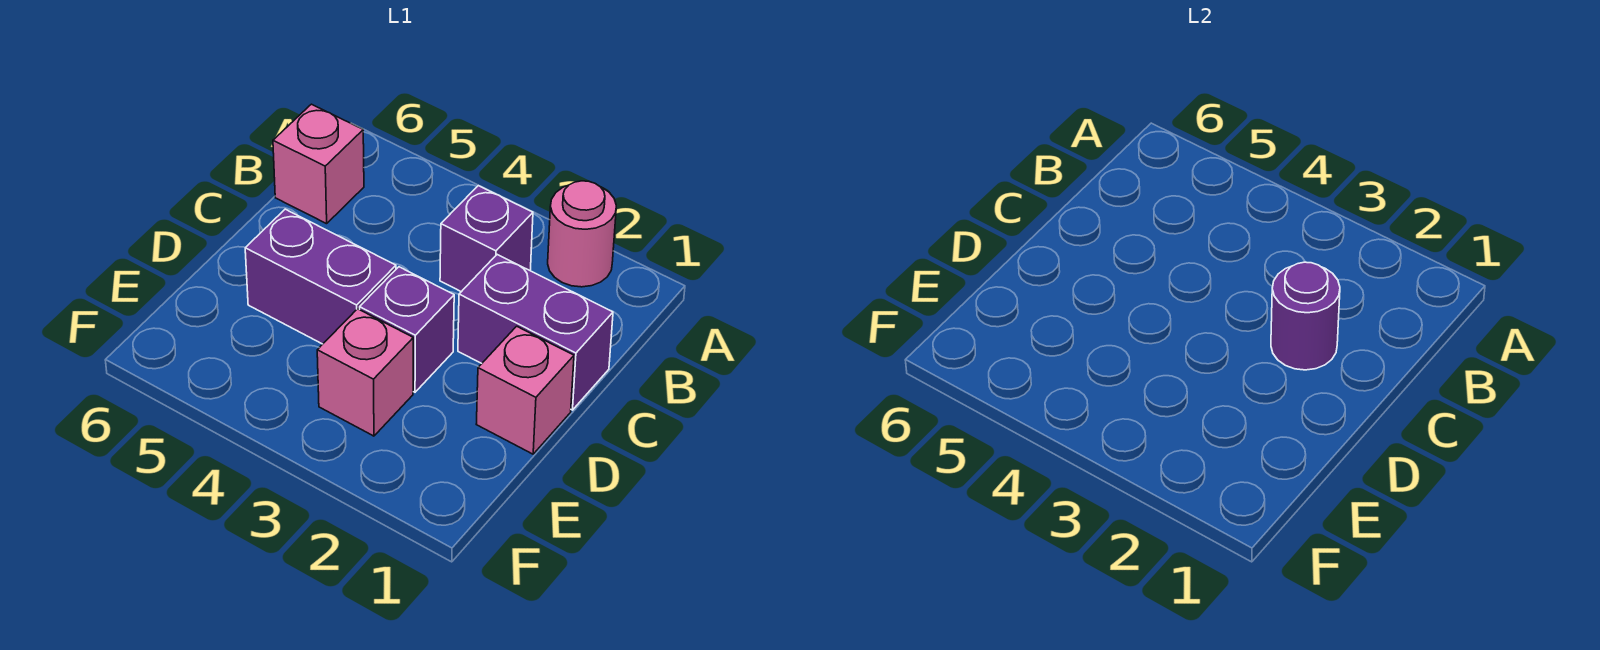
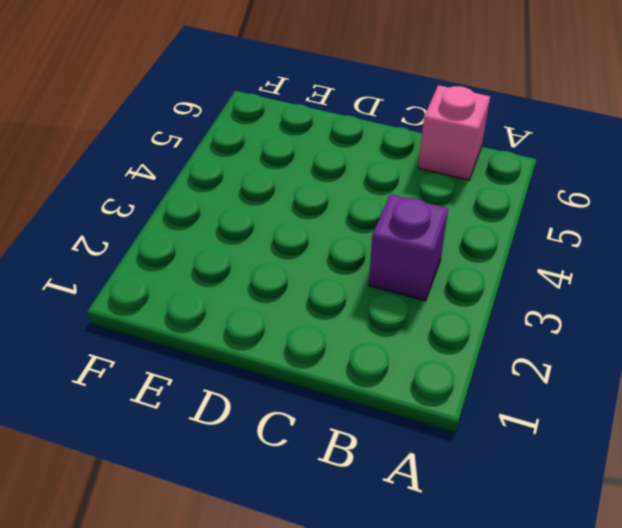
none -> pink 1x1 round brick [548,181,616,287]
none -> purple 1x2 brick [458,255,613,410]

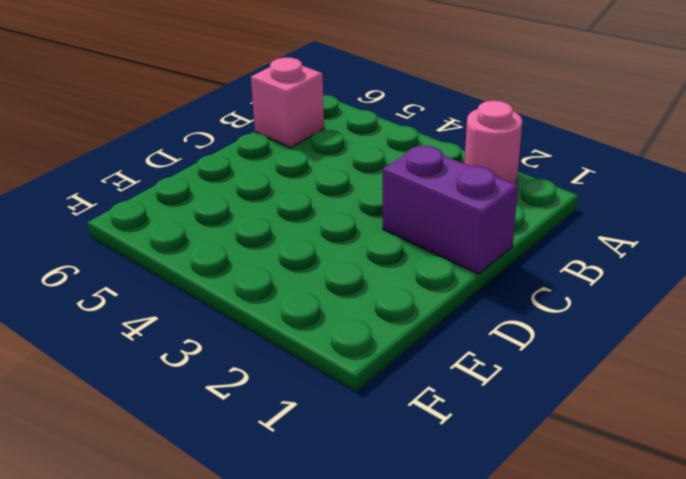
none -> purple 1x1 brick [440,186,533,292]
none -> pink 1x1 brick [476,326,574,454]

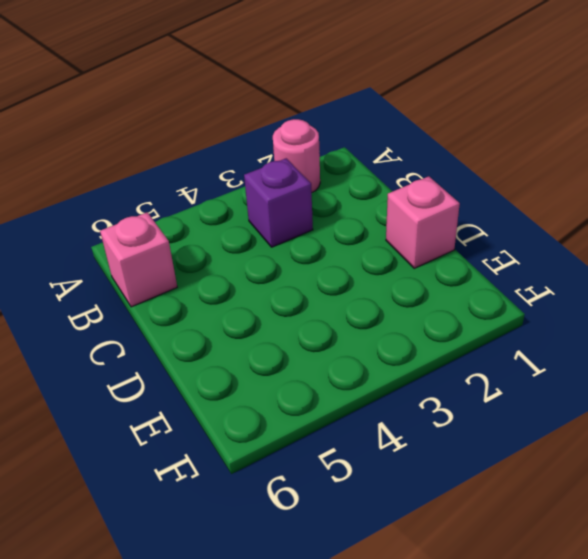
none -> purple 1x2 brick [458,255,613,410]
none -> purple 1x1 brick [360,267,454,392]

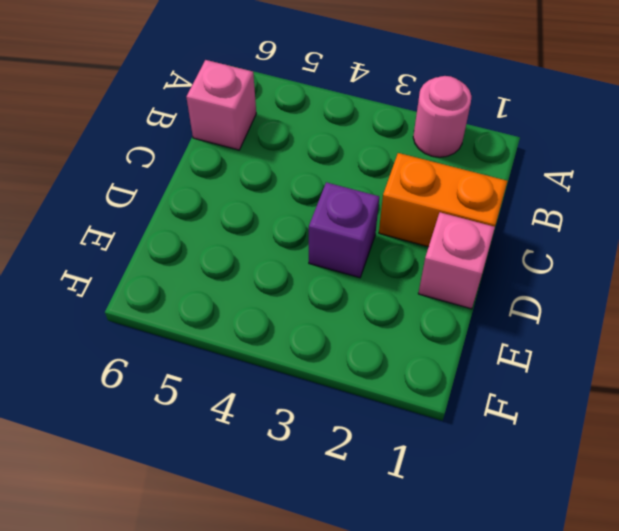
orange 1x2 brick [379,153,507,247] -> purple 1x2 brick [458,255,613,410]
none -> purple 1x1 brick [440,186,533,292]
none -> purple 1x2 brick [245,209,396,344]

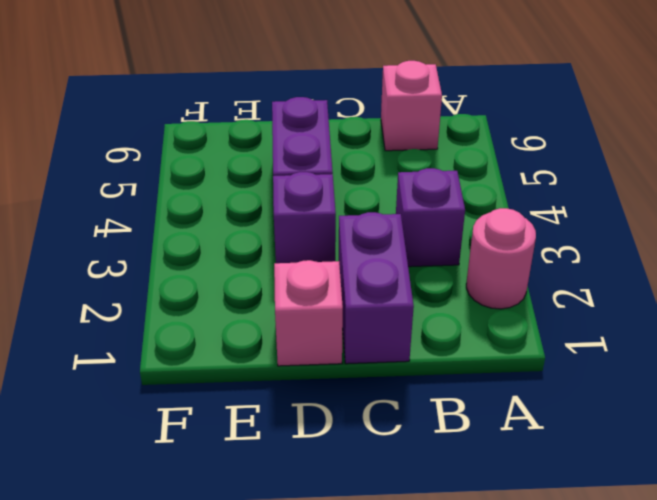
none -> pink 1x1 brick [317,309,413,436]
none -> purple 1x1 round brick [1271,262,1340,370]

